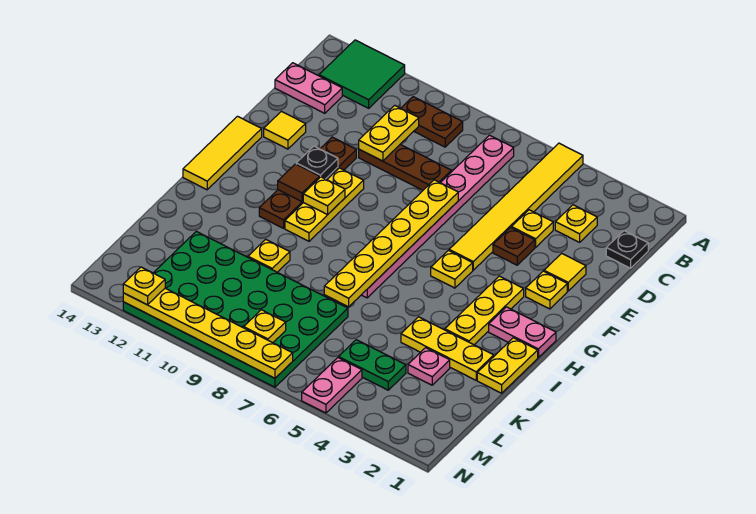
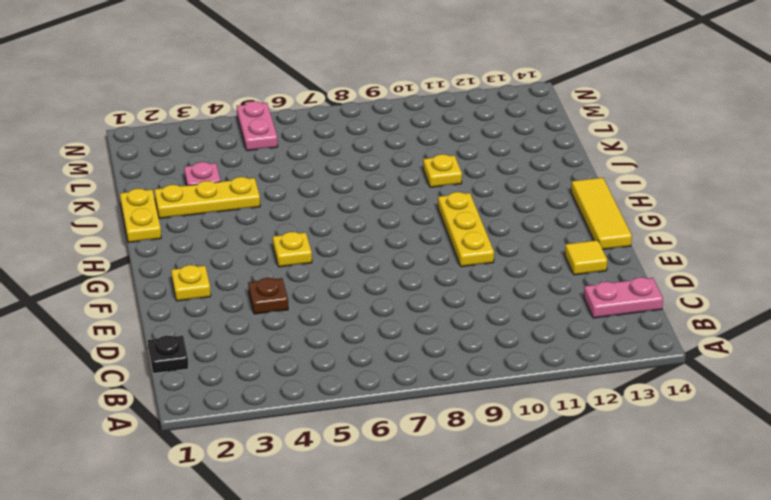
none -> yellow 1x6 tile [449,143,583,270]
none -> green 2x2 tile [319,40,405,108]
none -> pink 1x8 plate [362,135,514,298]
none -> brown 1x2 plate [401,97,463,147]

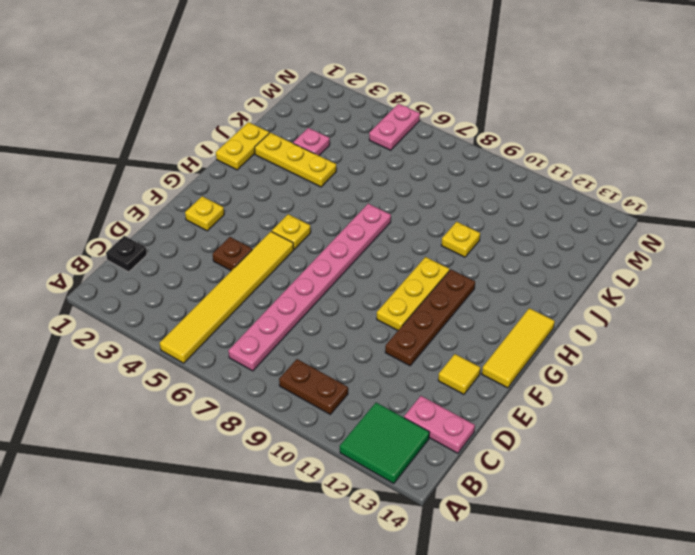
none -> yellow 1x1 plate [555,205,597,242]
none -> yellow 1x1 plate [511,210,553,247]
none -> brown 1x3 plate [359,144,451,190]
none -> yellow 1x1 tile [544,253,586,291]

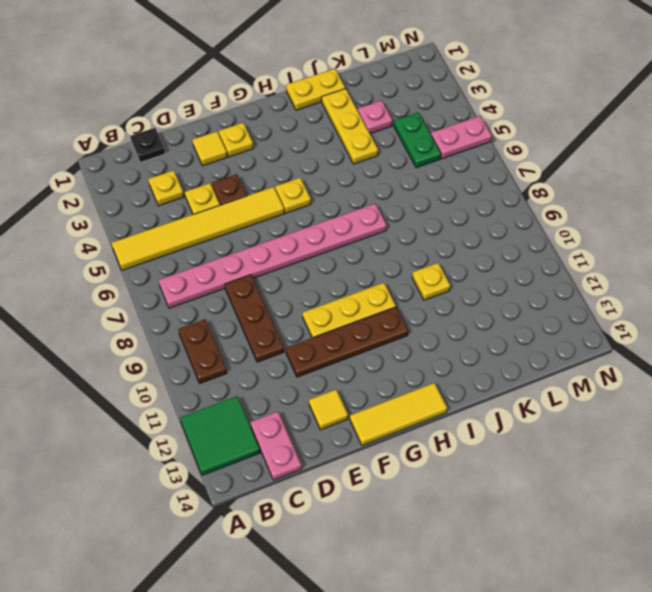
none -> yellow 1x3 plate [445,276,524,345]
none -> pink 1x2 plate [489,307,556,358]
none -> green 4x6 plate [123,231,348,387]
none -> yellow 1x2 plate [359,105,419,161]

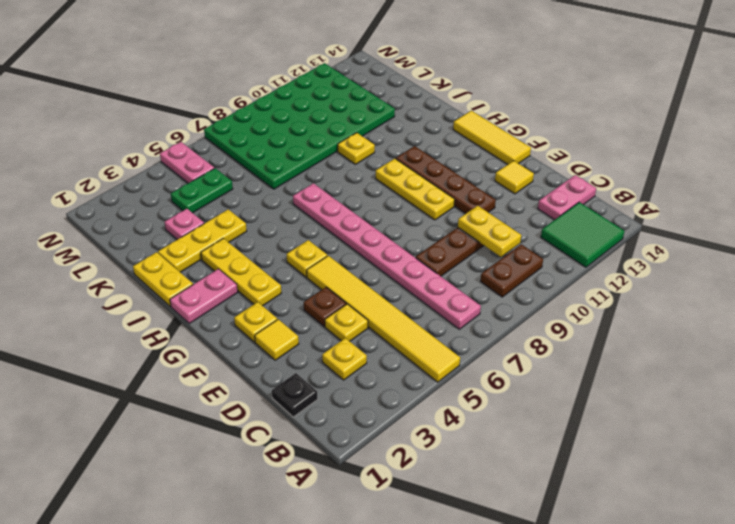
none -> yellow 1x6 plate [324,180,458,307]
none -> black 1x1 plate [296,146,338,179]
none -> yellow 1x1 plate [303,177,345,215]
none -> brown 1x1 tile [278,164,320,202]

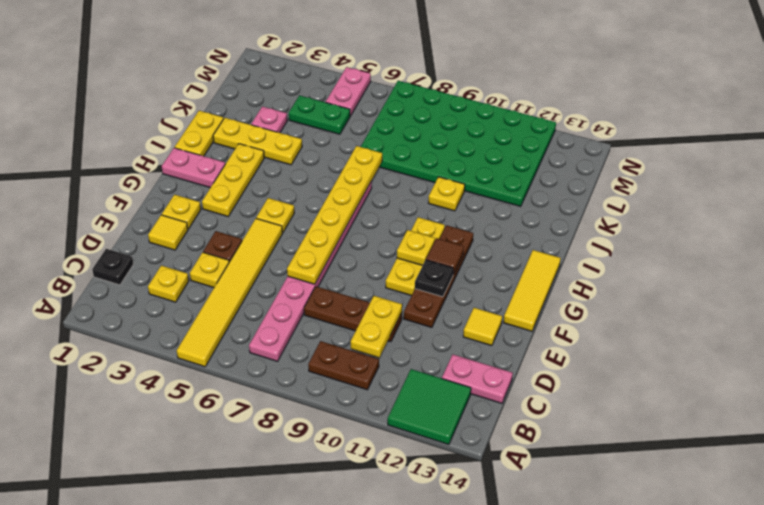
none -> yellow 1x1 plate [244,310,286,343]
none -> yellow 1x6 plate [123,288,293,378]
none -> yellow 1x1 plate [123,267,165,305]

